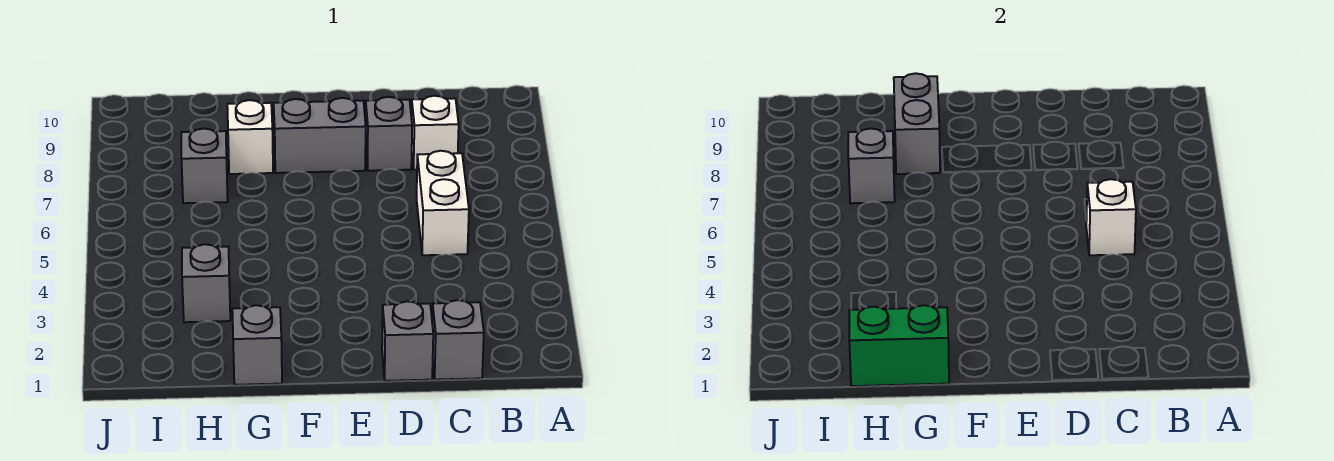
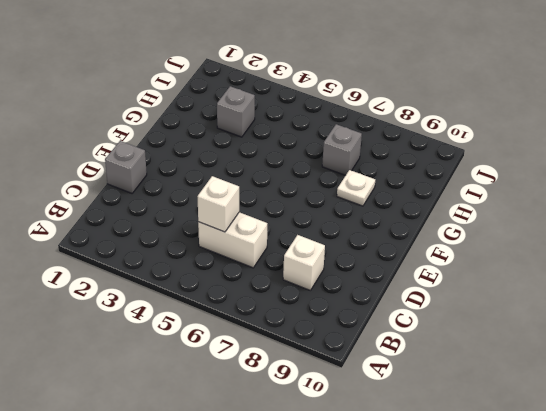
white 1x1 plate [337,170,375,206] -> white 1x1 brick [227,100,273,174]
none -> grey 1x1 brick [432,300,484,380]
none -> grey 1x1 brick [366,97,412,171]
none -> grey 1x2 brick [274,98,366,173]

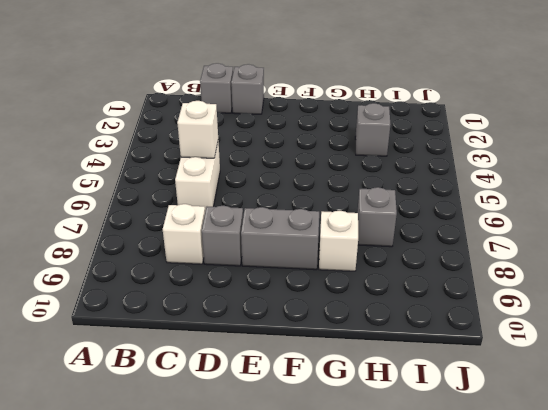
none -> grey 1x1 brick [232,305,282,385]
none -> green 1x2 brick [849,305,949,386]
none -> grey 1x2 brick [894,73,940,174]

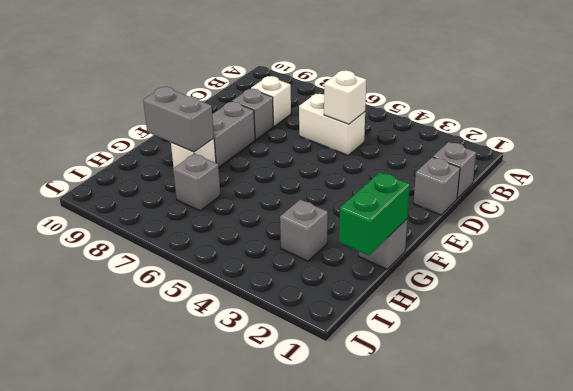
none -> grey 1x1 brick [848,129,895,203]

